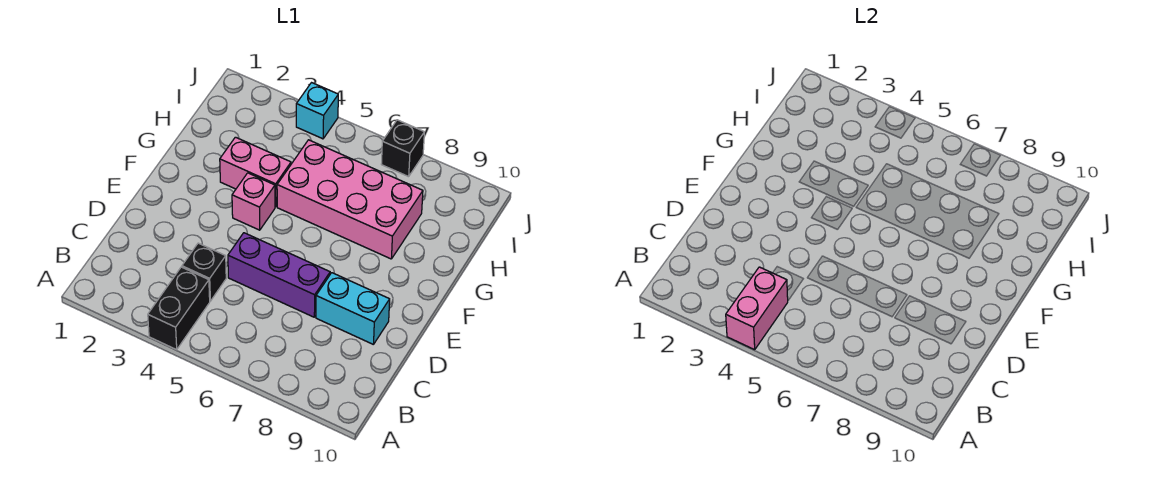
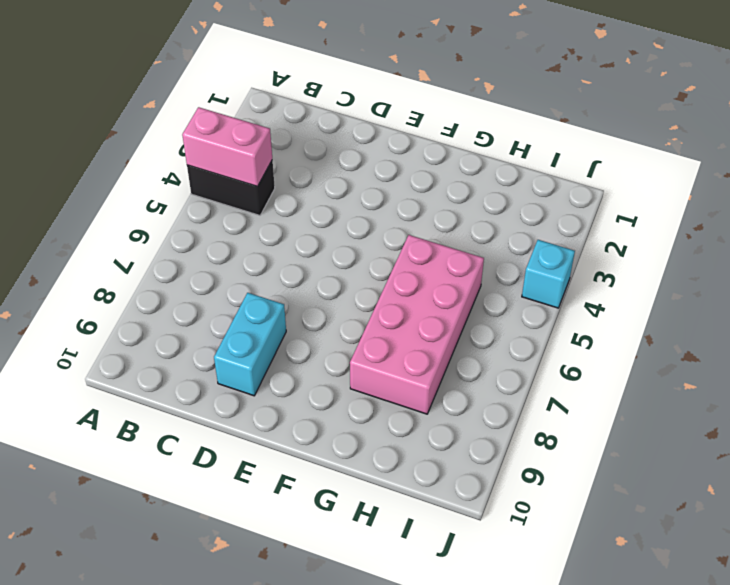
none -> black 1x1 brick [182,243,226,301]
none -> purple 1x3 brick [228,233,330,317]

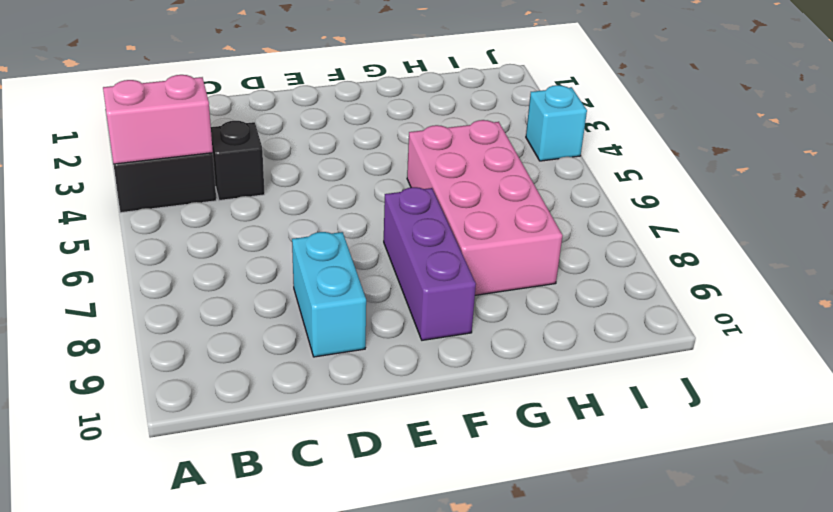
purple 1x3 brick [384,187,476,340] -> purple 1x3 brick moved to [228,233,330,317]
none -> pink 1x1 brick [232,173,275,230]
none -> pink 1x2 brick [220,137,291,207]

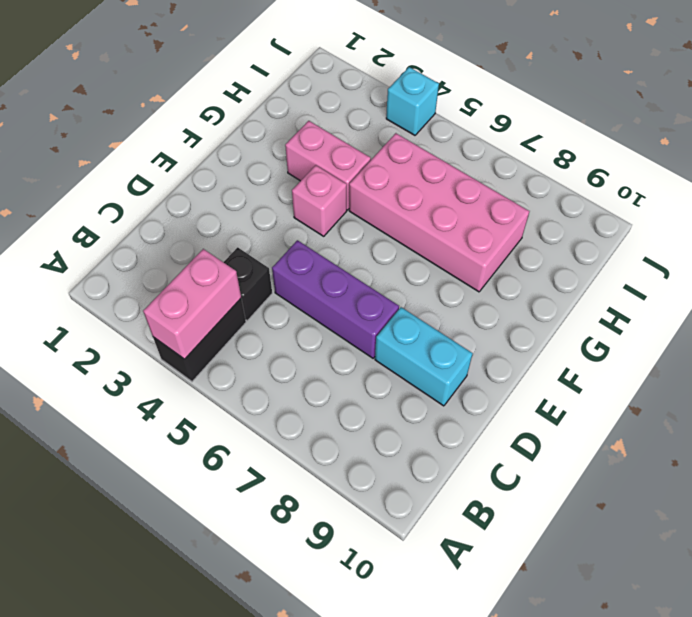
none -> black 1x1 brick [381,120,424,177]

